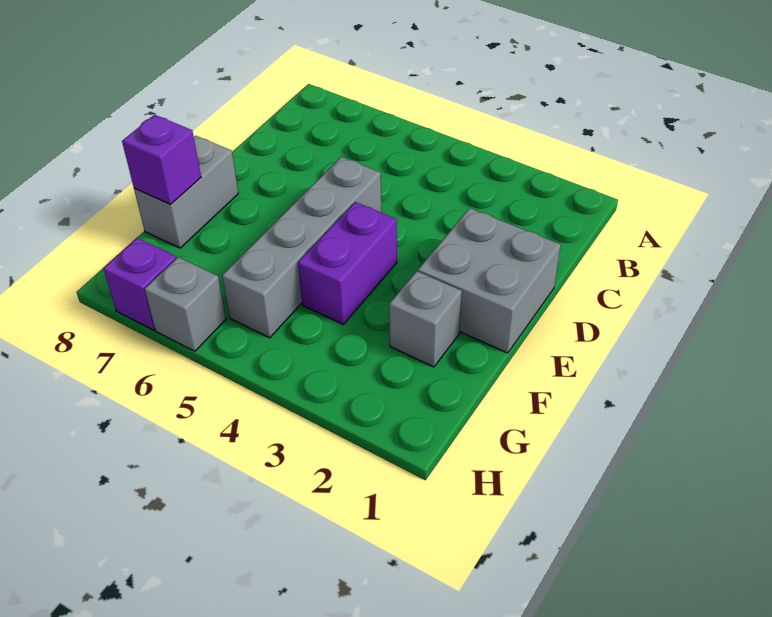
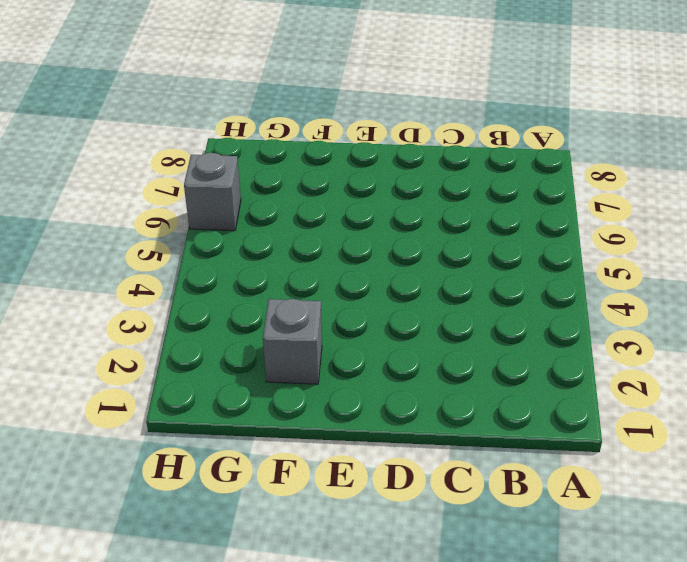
none -> grey 2x2 brick [418,208,561,353]
none -> grey 1x4 brick [222,157,381,338]

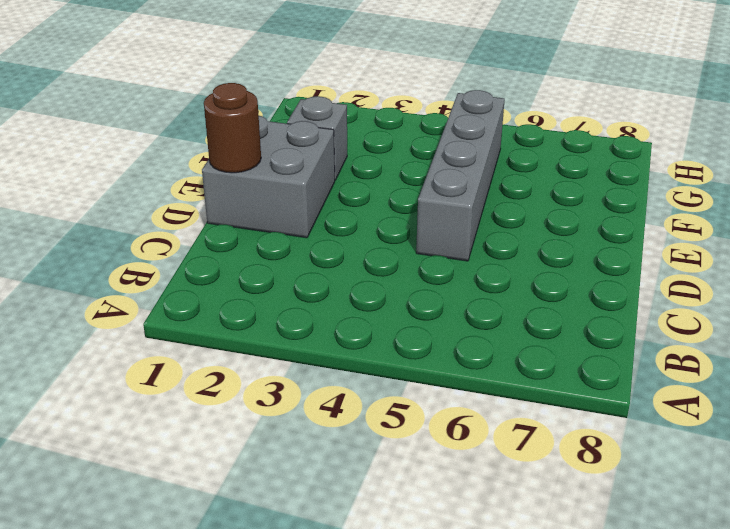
brown 1x1 round brick [204,83,261,173] -> none
none -> purple 1x2 brick [298,202,397,324]
none -> grey 1x2 brick [134,136,238,248]

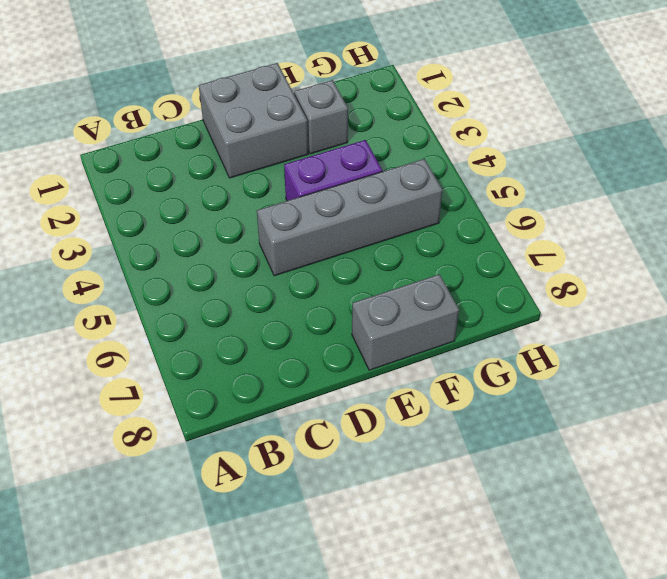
none -> grey 1x1 brick [145,257,226,351]
none -> purple 1x1 brick [103,238,176,330]

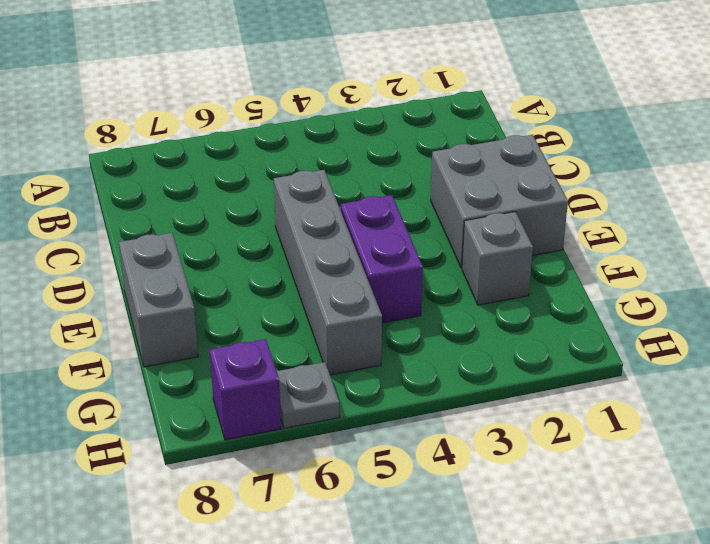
grey 1x1 plate [277,362,340,428] -> grey 1x1 brick [145,257,226,351]
none -> purple 1x1 brick [122,115,201,204]

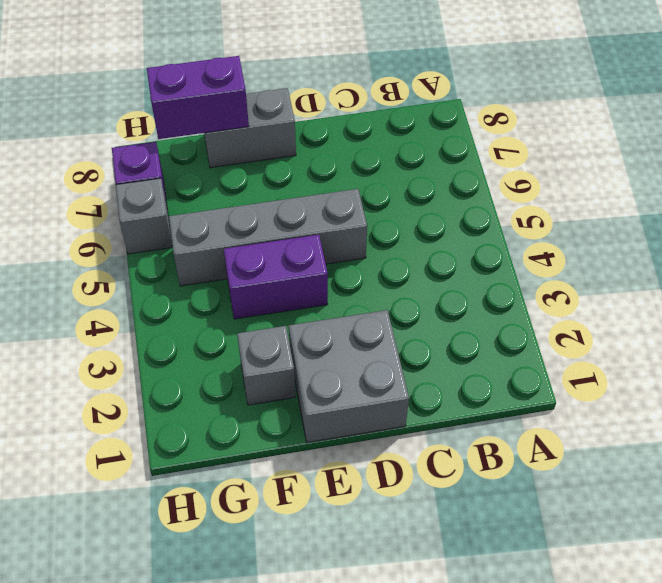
purple 1x2 brick [147,56,249,139] -> purple 1x1 brick [122,115,201,204]

